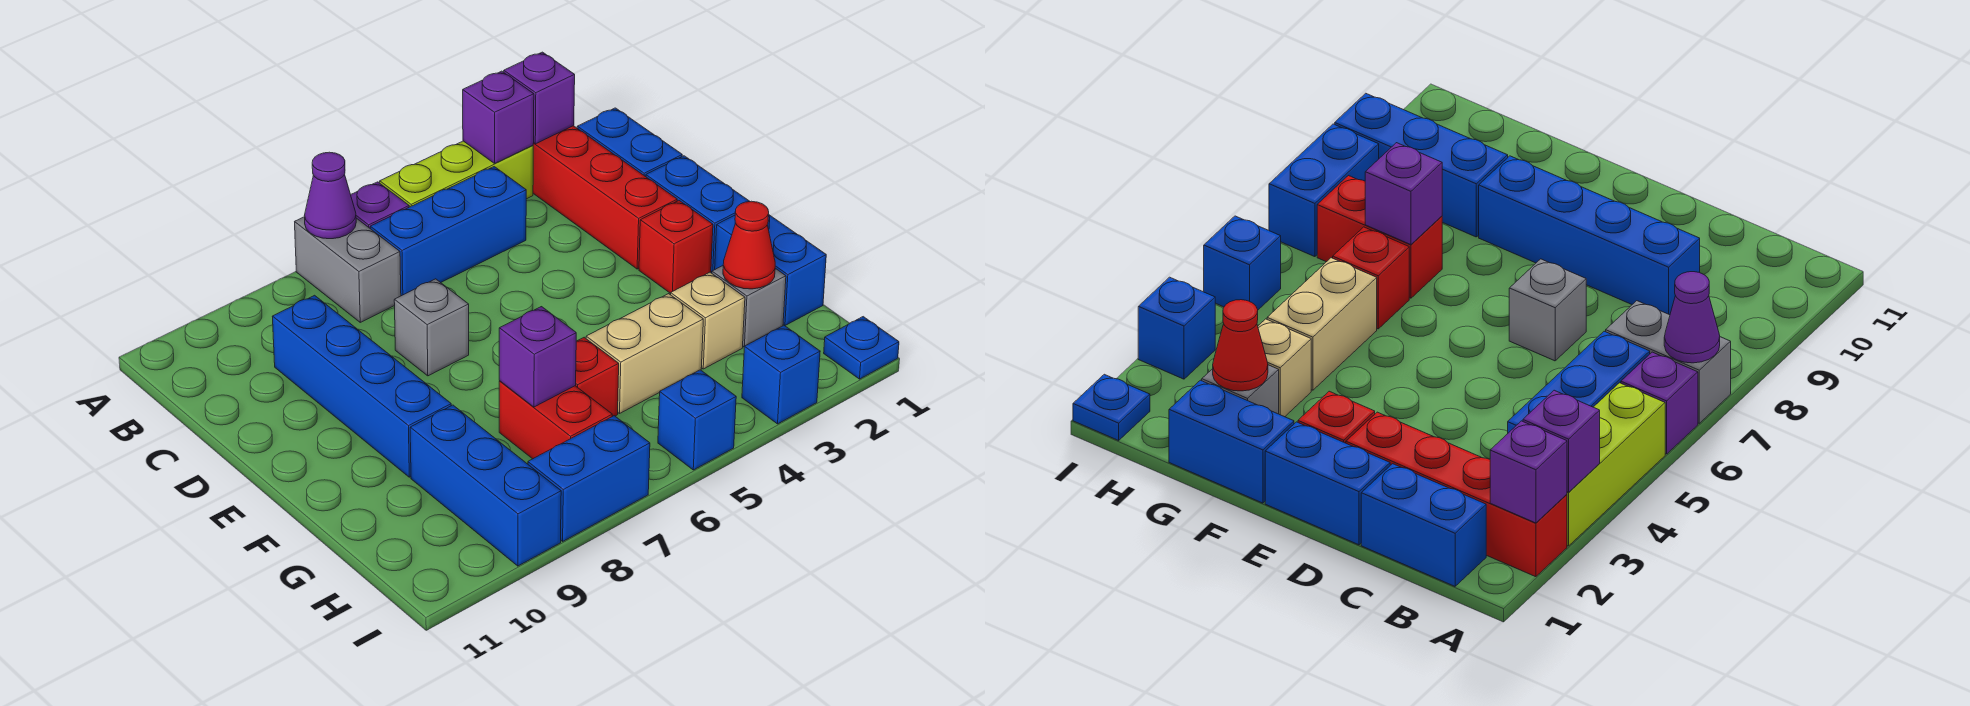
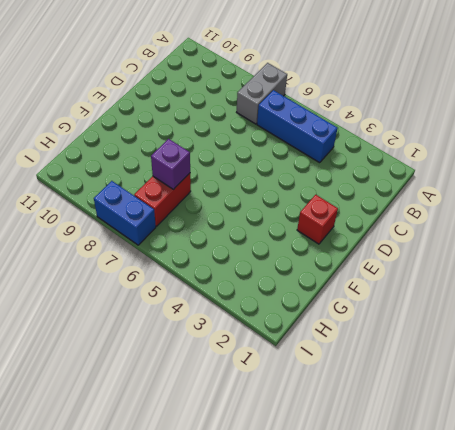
none -> red 1x4 brick [533,126,677,269]
none -> lime 1x3 brick [380,141,533,207]
none -> purple 1x1 brick [351,182,409,228]

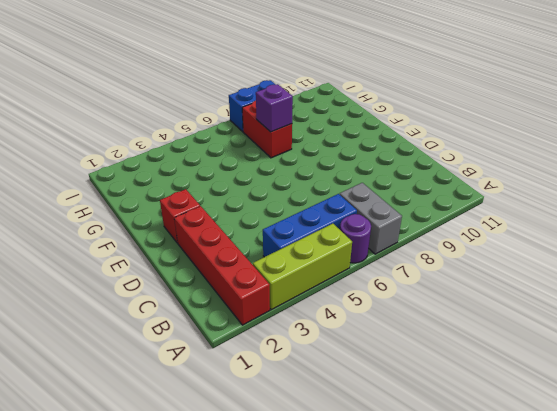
purple 1x1 round brick [340,214,371,263] -> purple 1x1 brick [351,182,409,228]
none -> blue 1x2 brick [577,108,682,177]
none -> blue 1x4 brick [272,295,451,477]
none -> blue 1x2 brick [646,156,750,273]

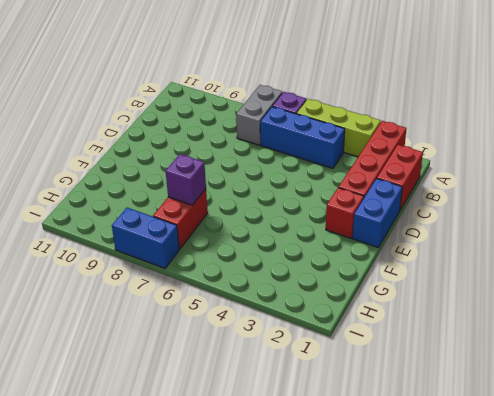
red 1x2 brick [377,145,423,210] -> blue 1x2 brick [577,108,682,177]
none -> blue 1x4 brick [272,295,451,477]
none -> grey 1x1 brick [394,279,469,376]
none -> blue 1x2 brick [715,215,826,326]

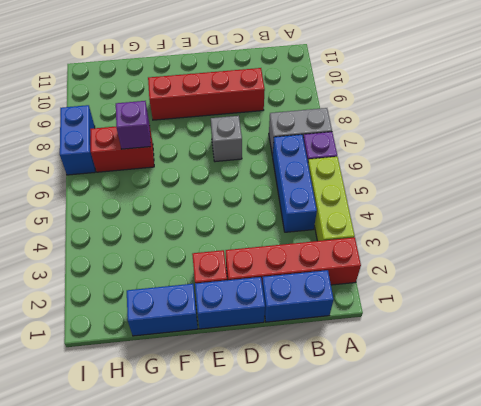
red 1x4 brick [148,68,265,120] -> blue 1x4 brick [272,295,451,477]
none -> grey 1x1 brick [712,266,786,347]
none -> tan 1x1 brick [671,272,745,369]
none -> tan 1x2 brick [586,294,703,413]

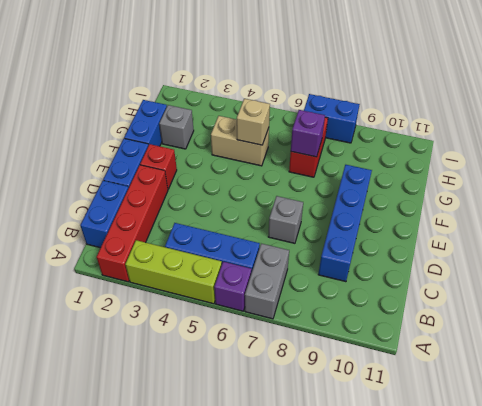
tan 1x1 brick [237,99,270,145] -> tan 1x1 brick moved to [671,272,745,369]
none -> red 1x1 brick [575,337,619,416]
none -> blue 1x3 brick [410,405,561,566]
none -> blue 1x1 plate [824,317,899,379]

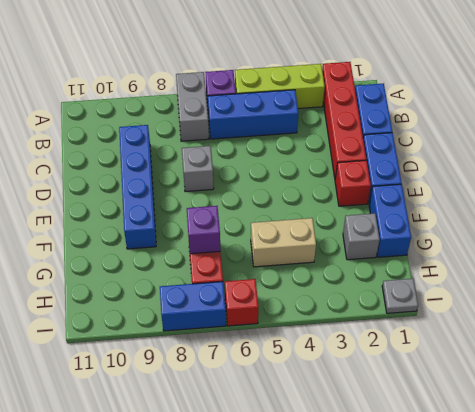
grey 1x1 plate [382,279,418,313] -> blue 1x1 plate [824,317,899,379]
red 1x1 brick [225,279,258,326] -> red 1x1 brick moved to [575,337,619,416]
none -> tan 1x1 brick [671,272,745,369]
none -> blue 1x3 brick [410,405,561,566]
none -> blue 1x1 brick [742,326,820,424]

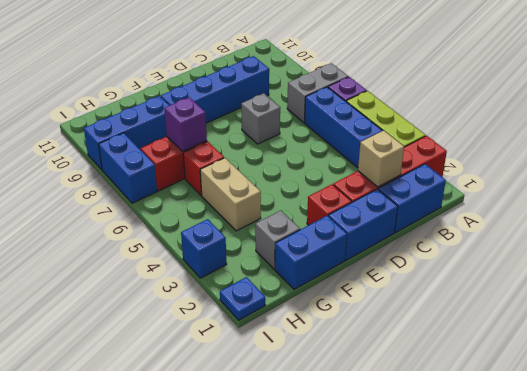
tan 1x1 brick [358,131,404,187] -> tan 1x1 brick moved to [671,272,745,369]
none -> blue 1x1 brick [658,370,736,470]
none -> purple 1x1 brick [504,52,575,144]
none -> purple 1x1 brick [463,71,534,163]

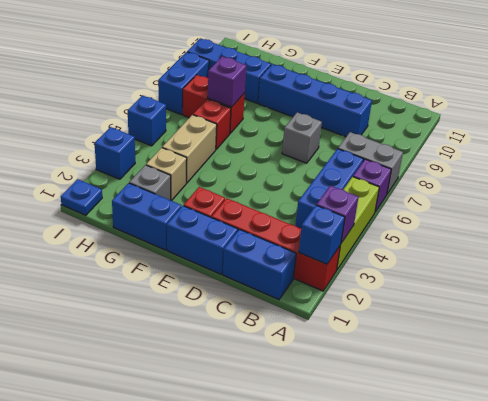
blue 1x1 brick [299,205,345,264] -> purple 1x1 brick [504,52,575,144]
none -> purple 1x1 cone [305,152,356,239]
none -> red 1x1 cone [723,201,775,289]

